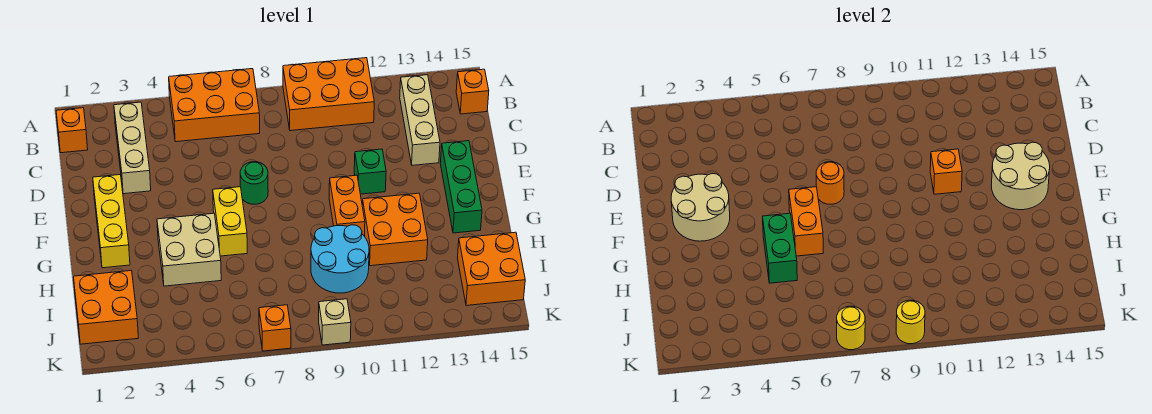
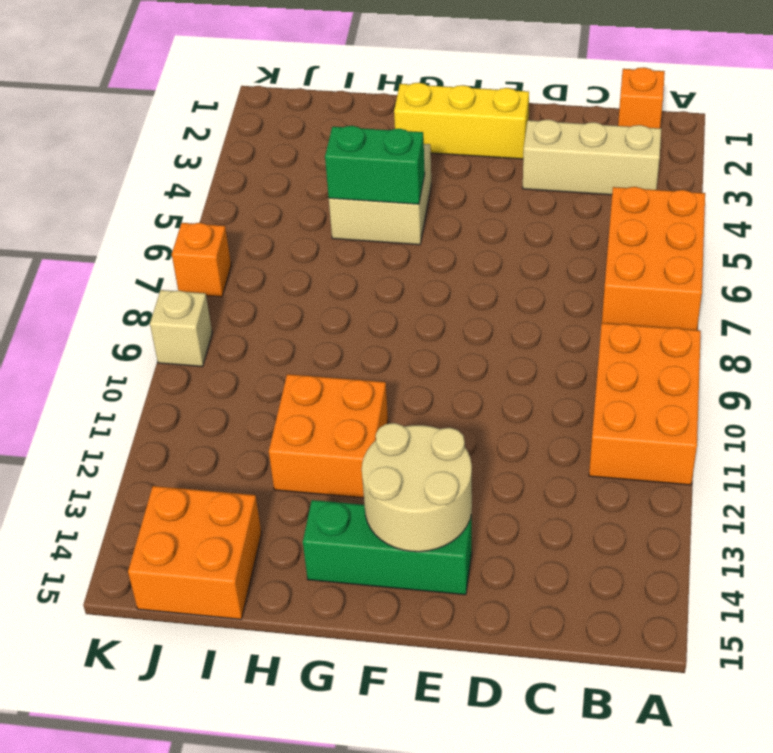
none -> tan 1x3 brick [400,75,440,165]
none -> orange 1x1 brick [456,69,489,114]
none -> green 1x1 round brick [240,162,268,204]

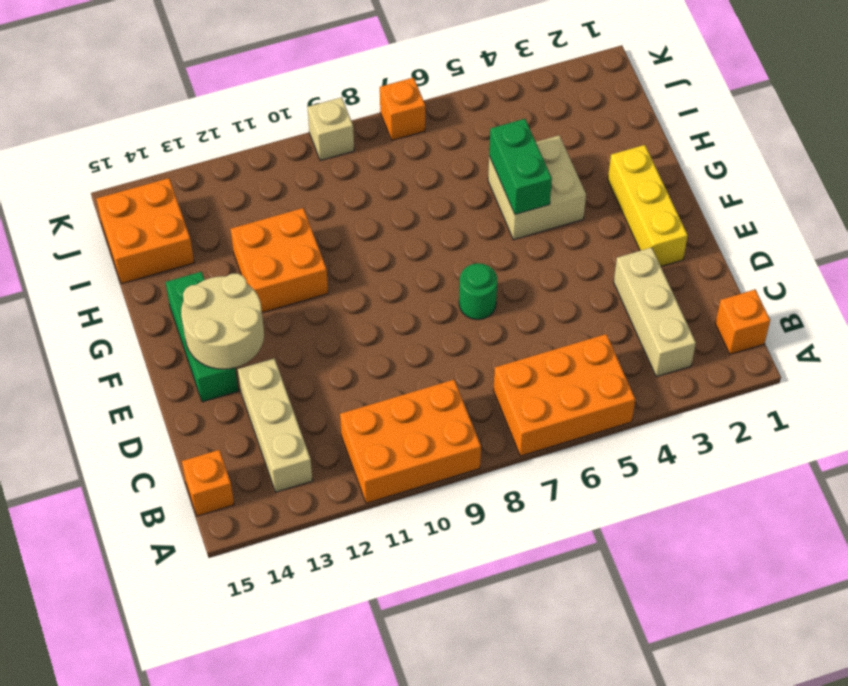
none -> green 1x1 brick [354,149,386,194]
none -> yellow 1x2 brick [213,187,247,256]
none -> orange 1x2 brick [329,175,365,235]

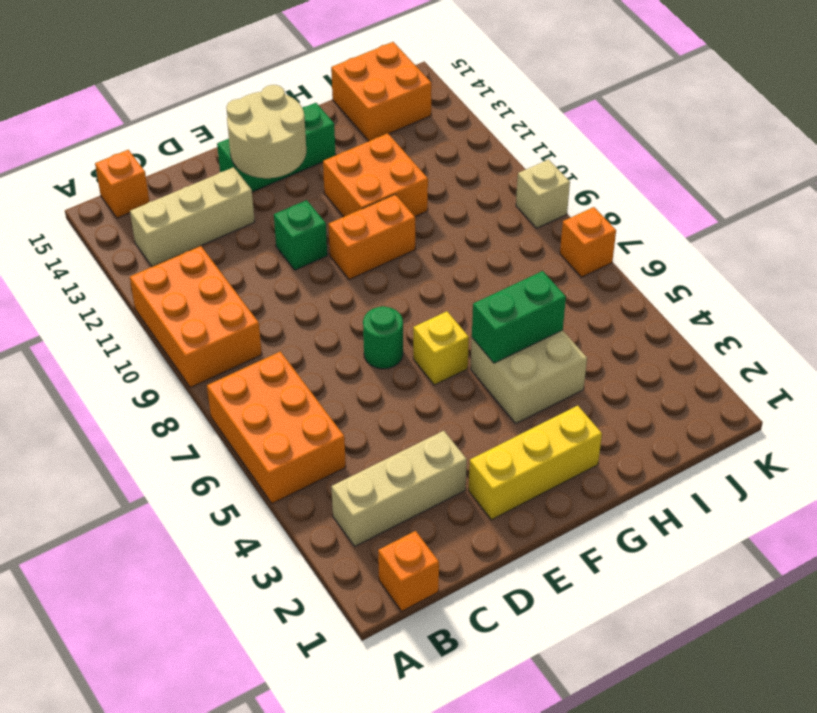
yellow 1x1 brick [413,311,469,385] -> yellow 1x2 brick [213,187,247,256]
none -> cyan 2x2 round brick [311,225,369,293]
none -> orange 2x2 brick [74,271,138,344]
none -> tan 2x2 round brick [671,174,730,241]

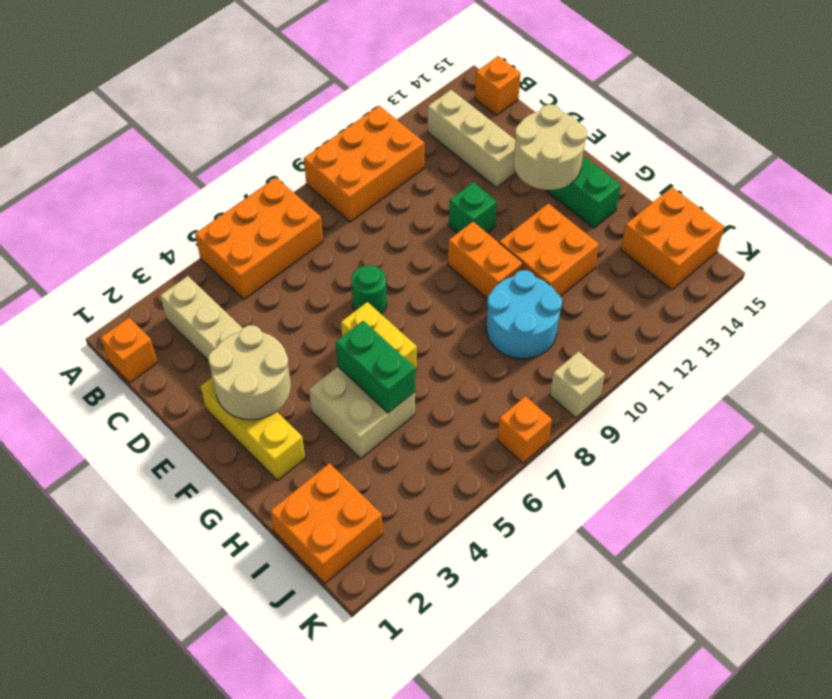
none -> orange 1x1 round brick [816,162,844,204]
none -> orange 1x1 brick [930,149,962,194]
none -> orange 1x2 brick [789,187,823,256]

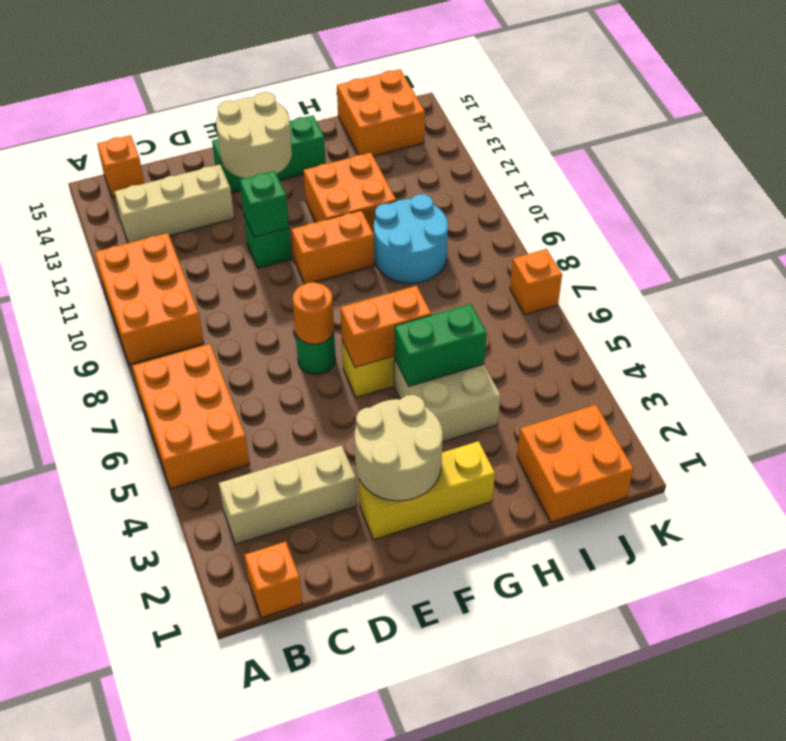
green 1x1 brick [240,171,289,237] -> orange 1x1 brick [930,149,962,194]
none -> tan 1x1 brick [319,299,351,345]
none -> yellow 1x1 round brick [837,306,865,350]
none -> yellow 1x1 round brick [896,300,925,344]

